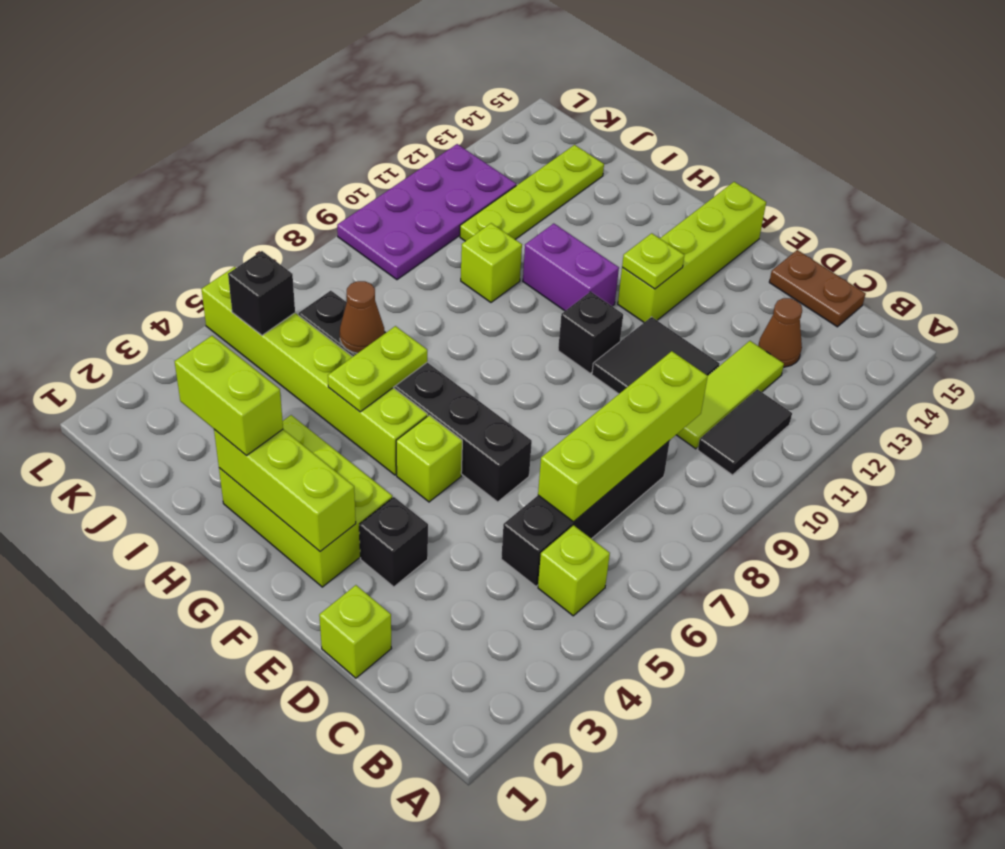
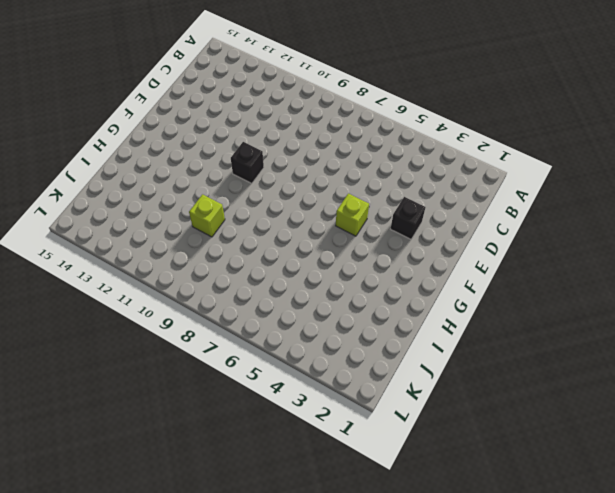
none -> lime 1x1 brick [538,525,610,616]
none -> black 1x2 tile [698,389,792,475]
none -> black 1x4 brick [501,441,670,586]

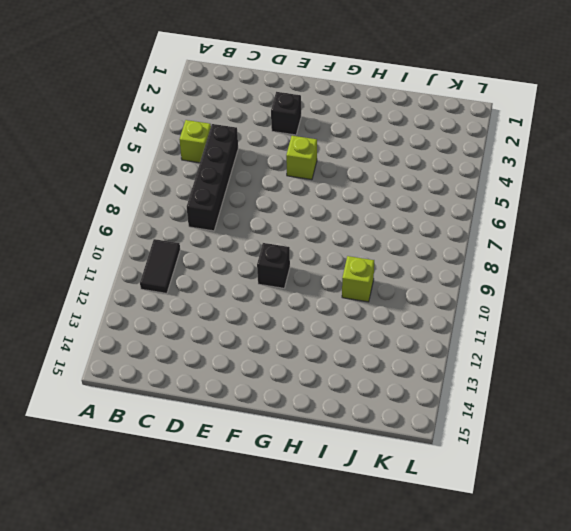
none -> lime 1x3 tile [677,341,784,449]
none -> brown 1x1 cone [758,298,802,367]
none -> brown 1x2 plate [769,250,866,327]

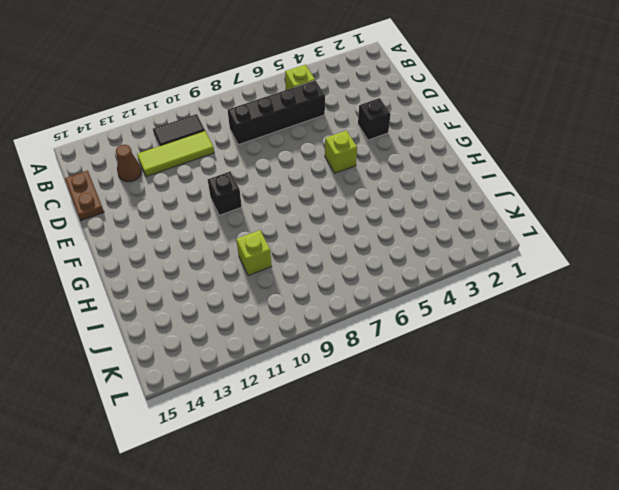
none -> lime 1x1 brick [319,585,391,678]
none -> black 2x2 tile [592,317,719,394]
none -> black 1x6 brick [298,291,532,502]

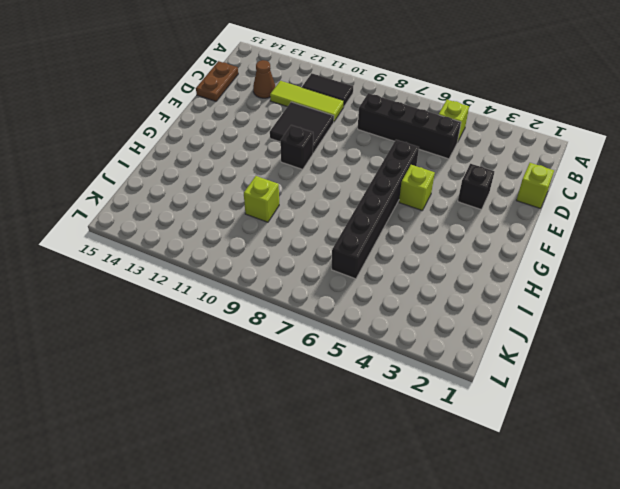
none -> lime 2x3 brick [219,415,392,587]
none -> lime 1x4 brick [618,182,766,322]
none -> lime 1x6 brick [202,267,428,475]

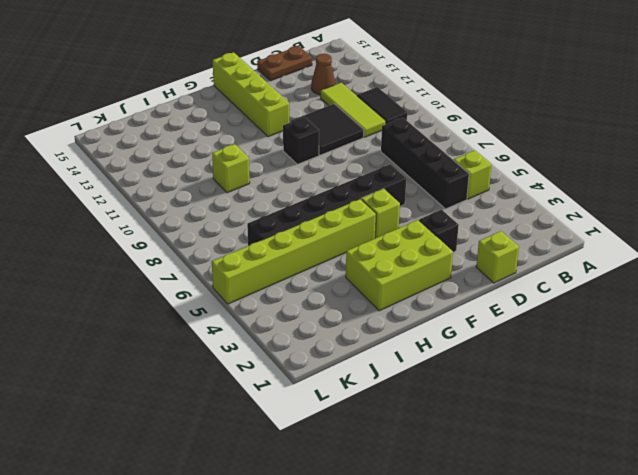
none -> purple 1x2 brick [523,223,619,311]
none -> lime 1x4 plate [460,145,604,241]
none -> purple 2x4 plate [337,144,516,280]

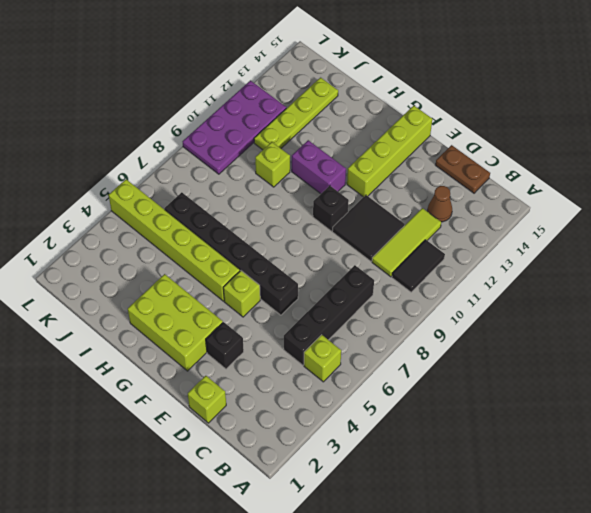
none -> lime 1x4 brick [538,351,708,522]
none -> lime 1x3 brick [214,429,356,551]
none -> lime 1x1 plate [622,233,684,289]

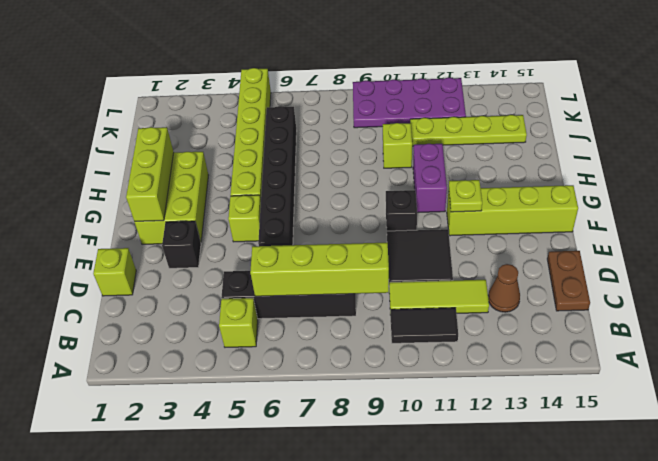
none -> lime 1x2 plate [328,326,427,412]
none -> brown 1x1 cone [340,281,384,353]
none -> black 1x1 brick [228,251,295,335]

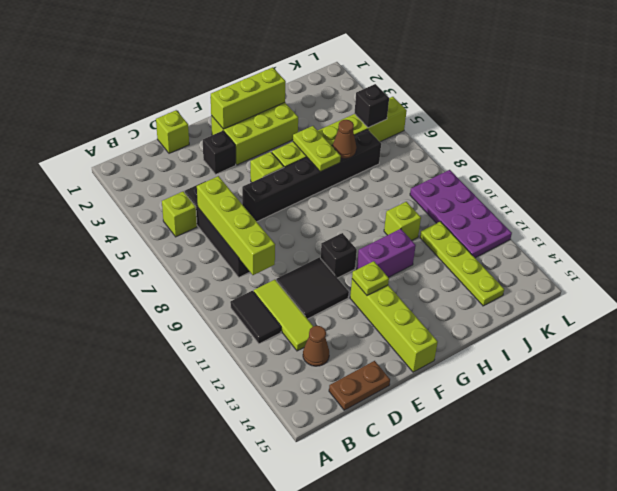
none -> lime 1x2 brick [175,336,283,456]

